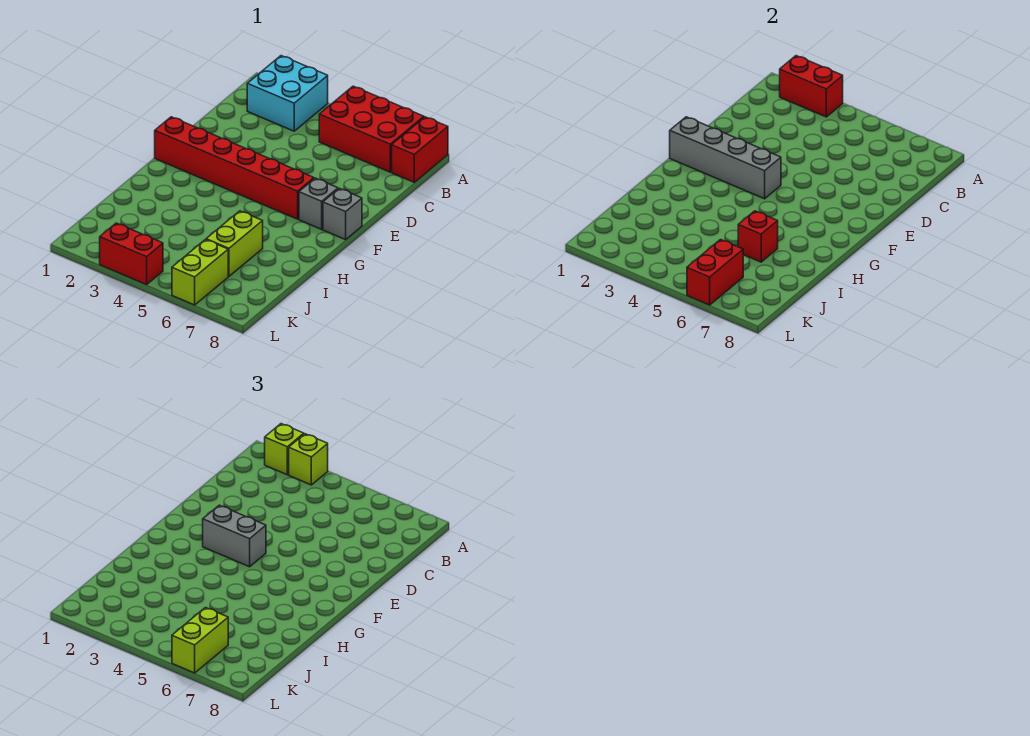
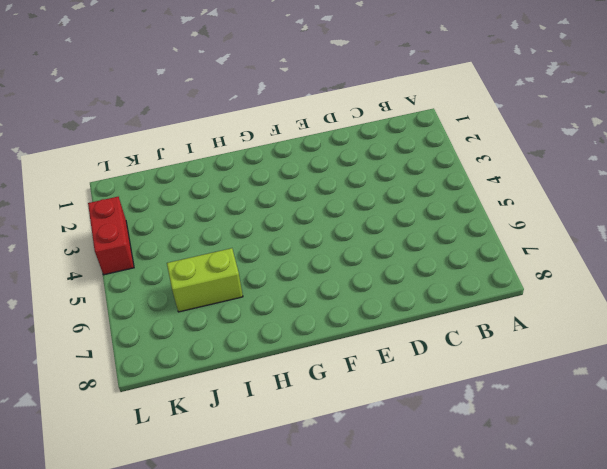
none -> cyan 2x2 brick [247,56,328,131]
none -> red 2x3 brick [319,86,424,172]
none -> red 1x2 brick [392,117,448,182]

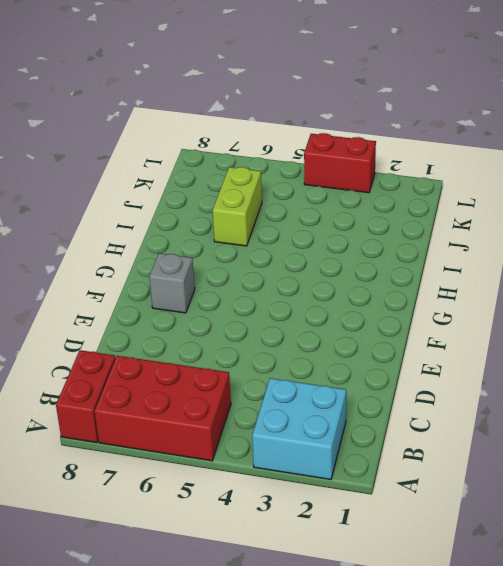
none -> red 1x6 brick [155,117,314,219]
none -> grey 1x1 brick [323,188,362,240]
none -> lime 1x2 brick [172,240,228,305]

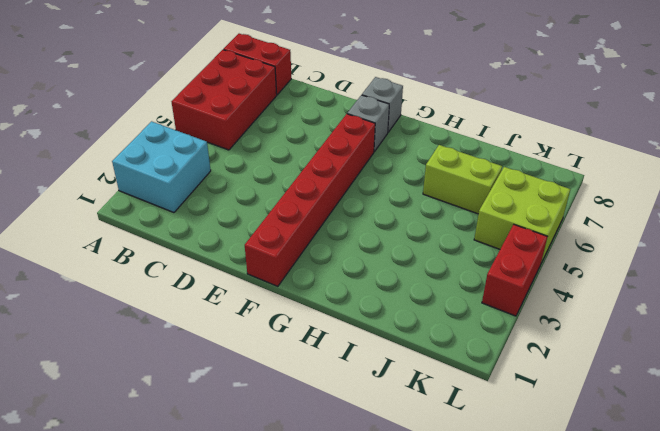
lime 2x2 brick [474,167,570,263] -> lime 1x2 brick [172,240,228,305]
none -> red 1x2 brick [780,56,843,117]
none -> grey 1x4 brick [670,117,781,199]
none -> red 1x1 brick [738,211,778,262]

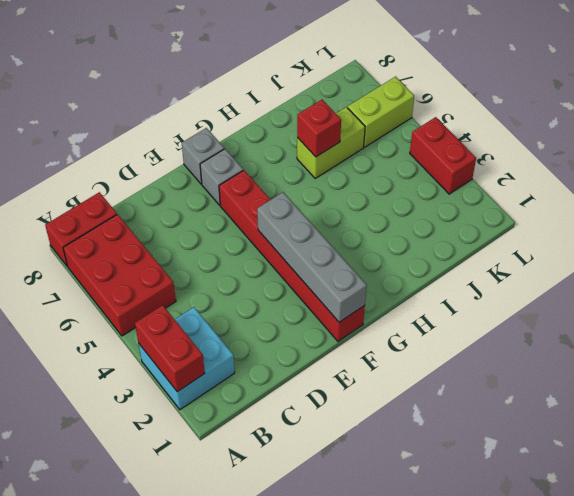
none -> red 1x2 brick [687,240,743,305]
none -> lime 1x1 brick [265,424,304,475]
none -> lime 1x1 brick [289,434,328,485]

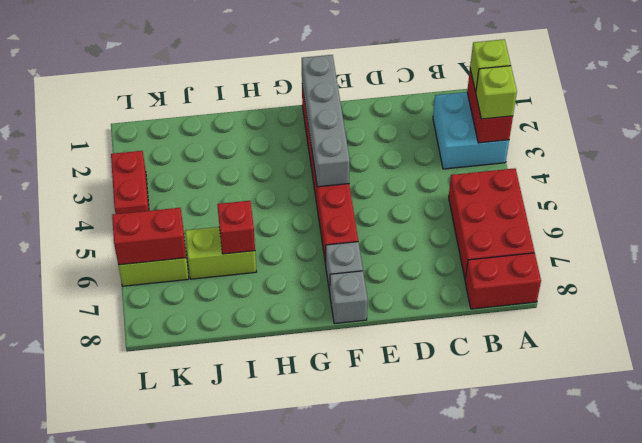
none -> grey 1x2 brick [203,505,266,567]
none -> lime 1x2 brick [172,608,228,673]

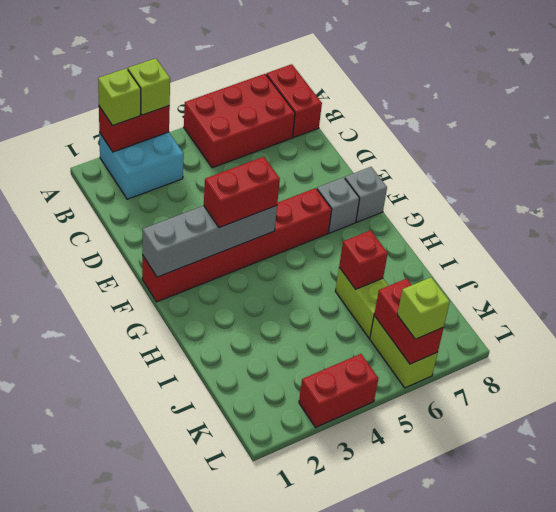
red 1x2 brick [204,157,280,228] -> grey 1x2 brick [203,505,266,567]
lime 1x1 brick [397,277,450,339] -> lime 1x2 brick [172,608,228,673]

